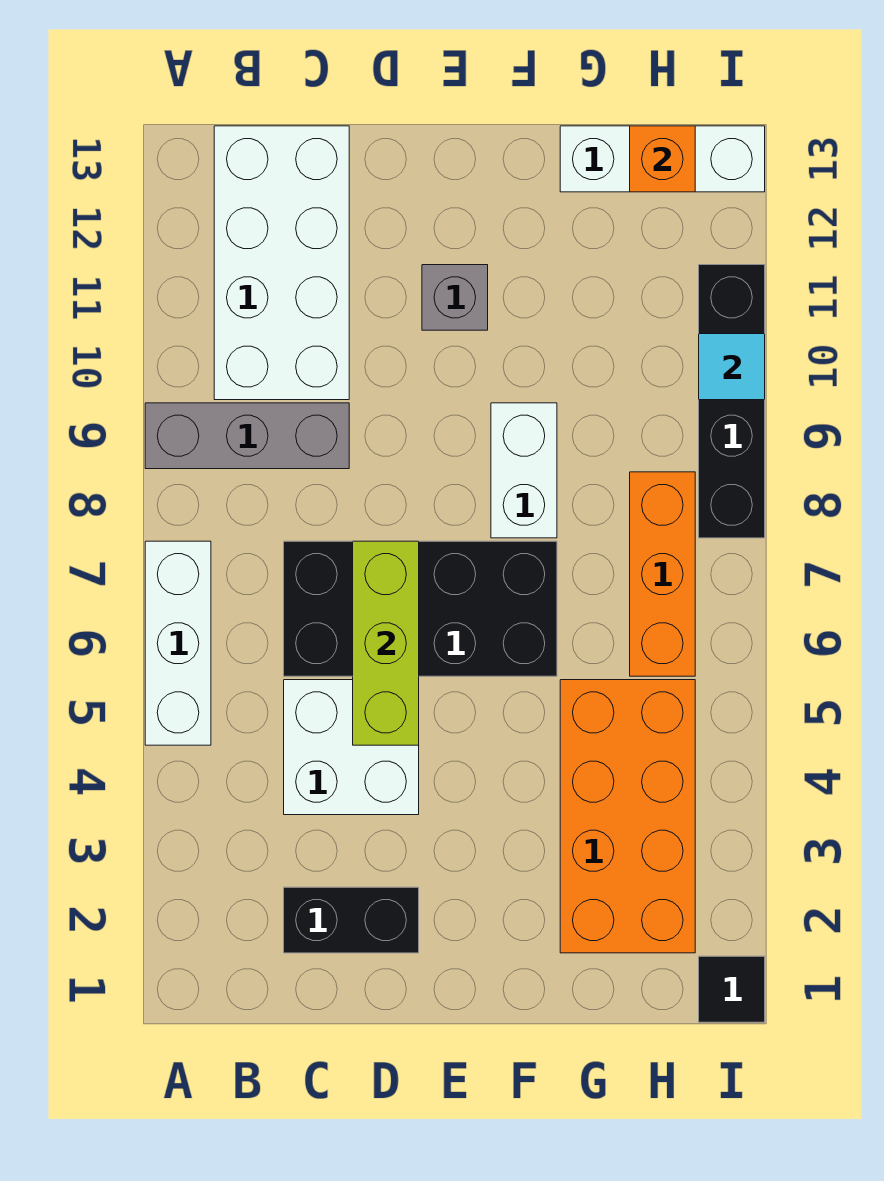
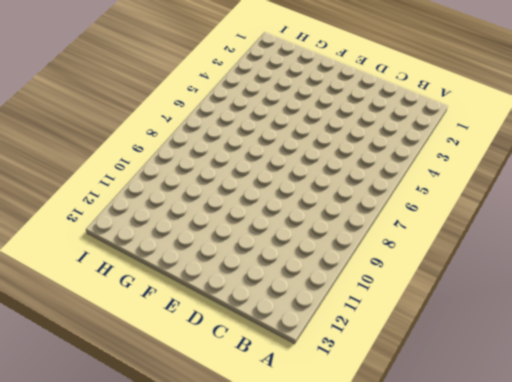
none -> white 1x3 brick [145,541,211,745]
none -> grey 1x3 brick [145,403,349,469]
none -> white 2x4 brick [214,126,349,400]

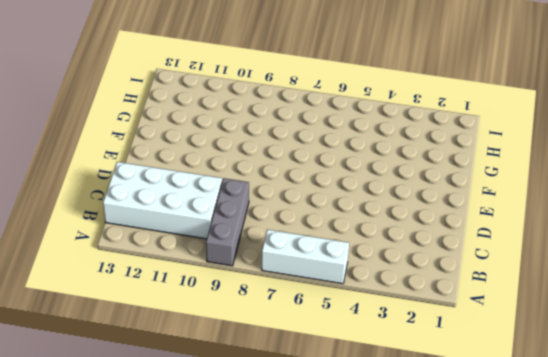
none -> black 1x2 brick [284,887,419,953]
none -> white 2x2 brick [284,680,419,815]
none -> black 2x4 brick [284,541,557,676]

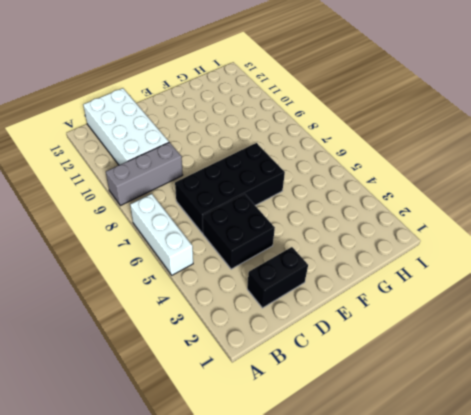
black 2x2 brick [203,194,275,269] -> white 2x2 brick [284,680,419,815]
none -> grey 1x1 brick [422,265,488,330]
none -> white 1x2 brick [491,403,557,538]
none -> orange 2x4 brick [560,680,695,953]

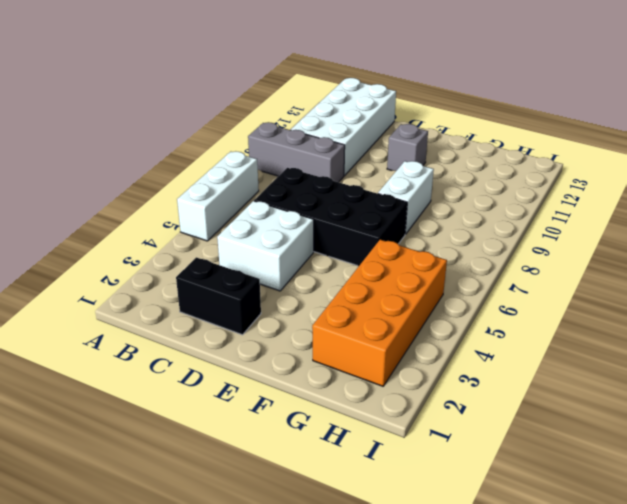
none -> white 1x3 brick [560,126,765,192]
none -> orange 1x3 brick [630,472,695,676]
none -> black 1x1 tile [699,956,765,1022]

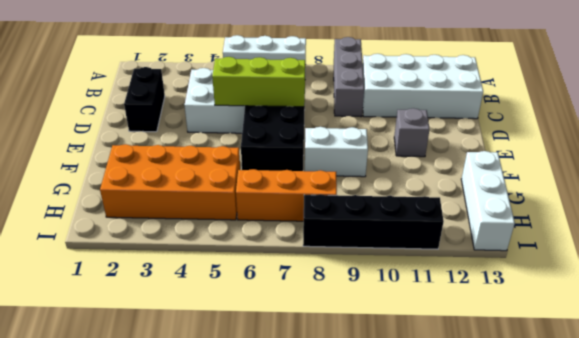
none -> black 1x1 tile [699,956,765,1022]
none -> orange 1x1 brick [630,126,695,192]
none -> cyan 1x1 tile [699,334,765,400]

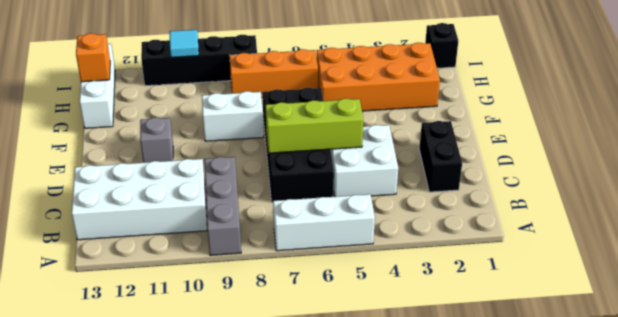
black 1x1 brick [425,23,458,68] -> black 1x1 tile [699,956,765,1022]

